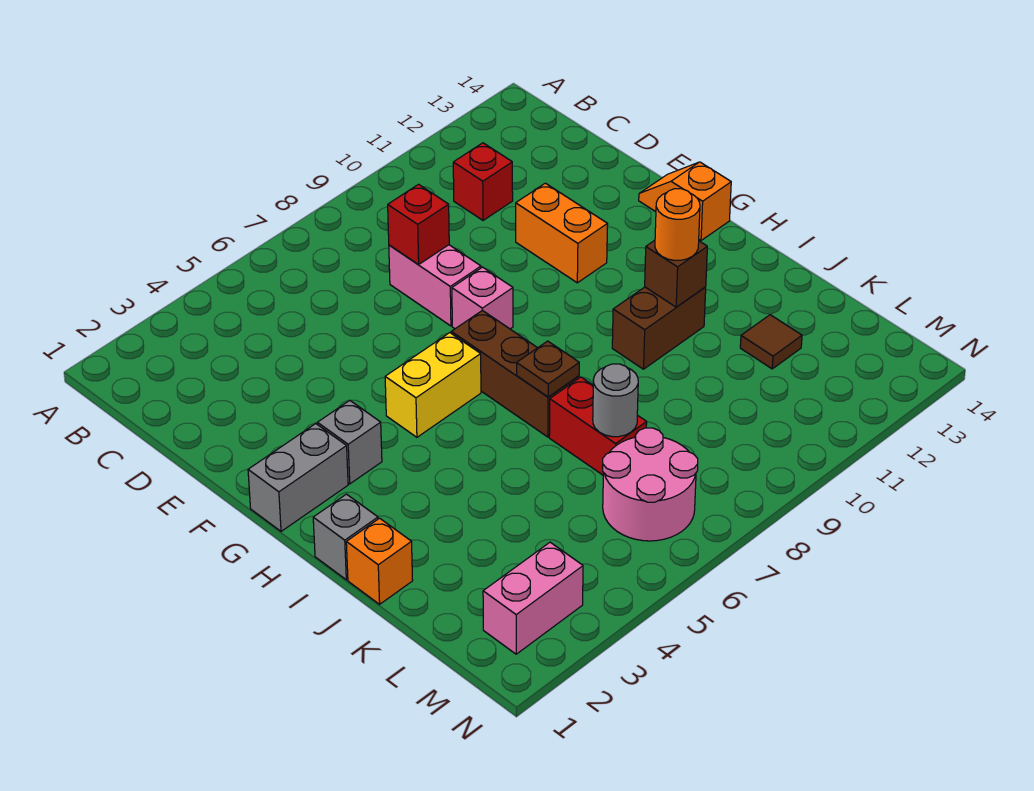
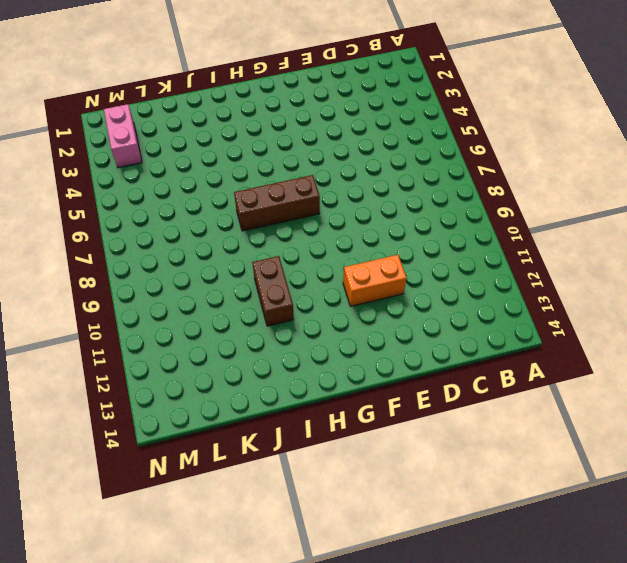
none -> red 1x1 brick [453,143,513,220]
none -> pink 1x2 brick [389,245,481,326]
none -> pink 1x1 brick [452,267,513,329]

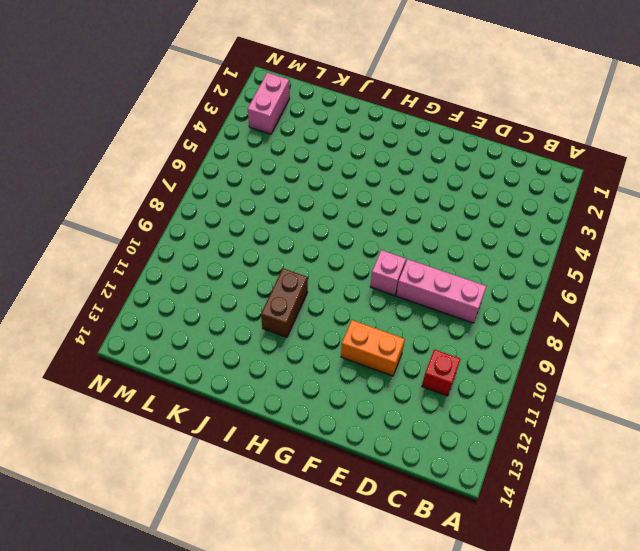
pink 1x3 brick [396,259,486,323] -> pink 1x2 brick [389,245,481,326]
none -> orange 1x2 slope [639,162,731,240]
none -> grey 1x2 brick [248,424,348,531]
none -> grey 1x1 brick [317,400,382,484]

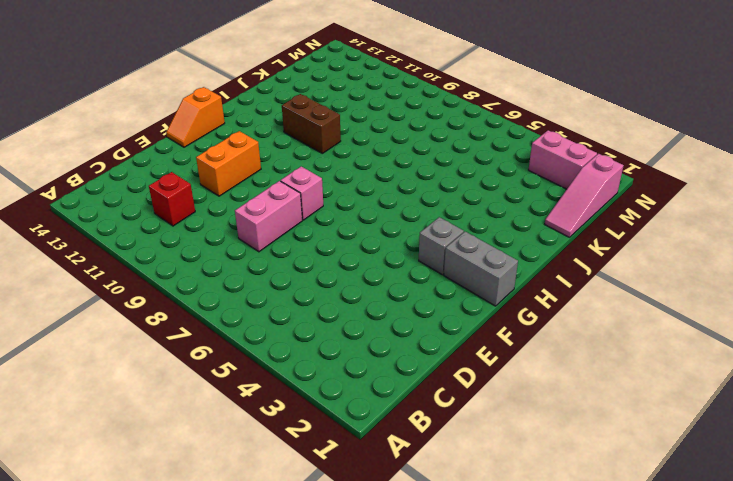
pink 1x3 slope [545,154,624,237] -> none
none -> yellow 1x2 brick [385,333,481,437]
none -> brown 1x3 brick [451,310,579,437]
none -> grey 1x1 brick [313,494,378,580]

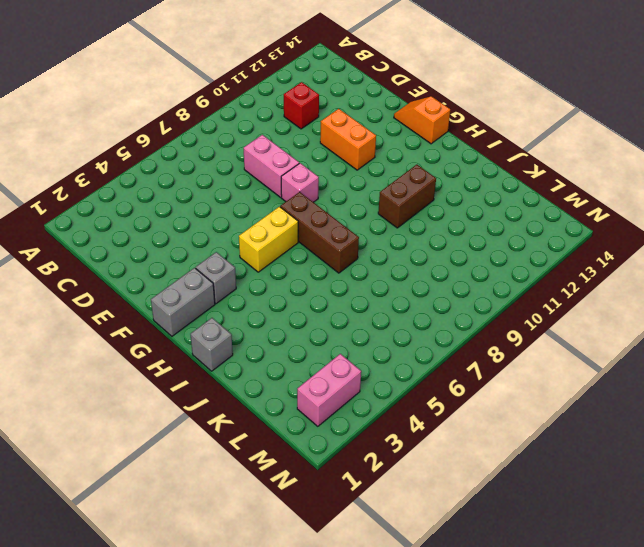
none -> orange 1x1 brick [346,518,413,604]
none -> red 1x2 brick [549,377,647,475]
none -> brown 1x1 tile [740,315,802,369]

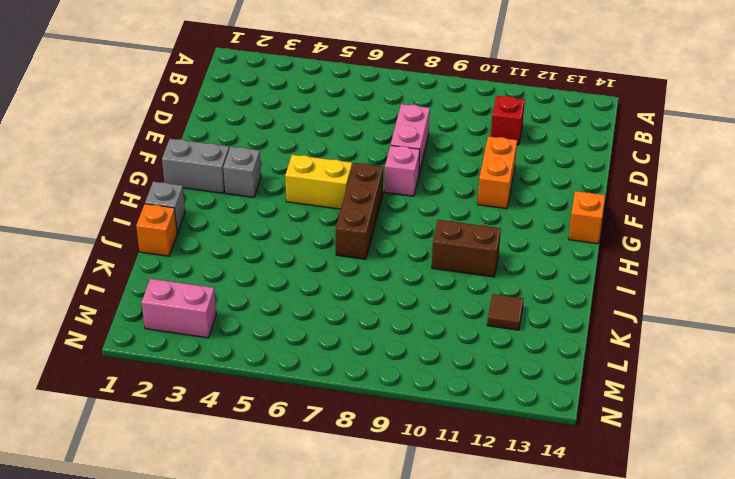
none -> red 1x2 brick [549,377,647,475]
none -> pink 2x2 round brick [603,428,698,541]
none -> red 1x1 brick [388,184,449,264]

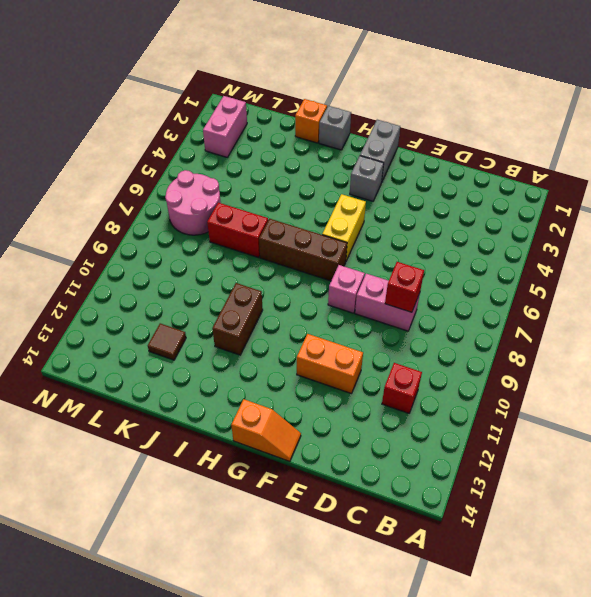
none -> brown 1x1 plate [517,341,579,397]
none -> brown 1x1 brick [645,240,707,307]
none -> grey 1x1 round brick [593,364,638,437]

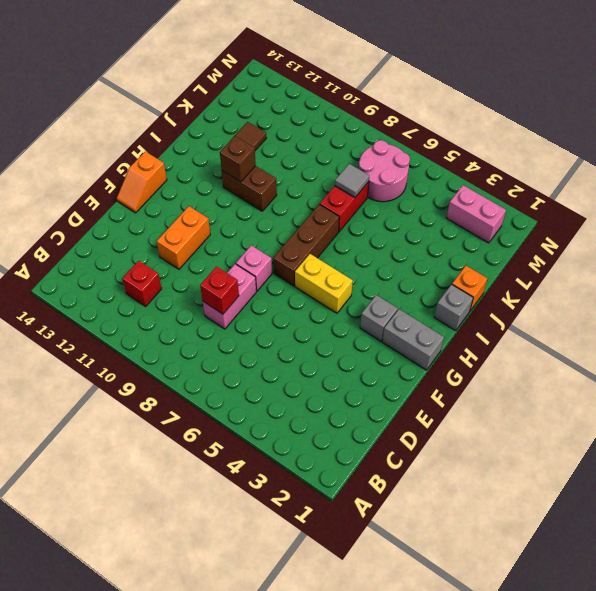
grey 1x1 tile [335,164,369,197] -> grey 1x1 round brick [593,364,638,437]
none -> brown 1x1 plate [517,341,579,397]
none -> orange 1x1 round brick [655,189,700,260]

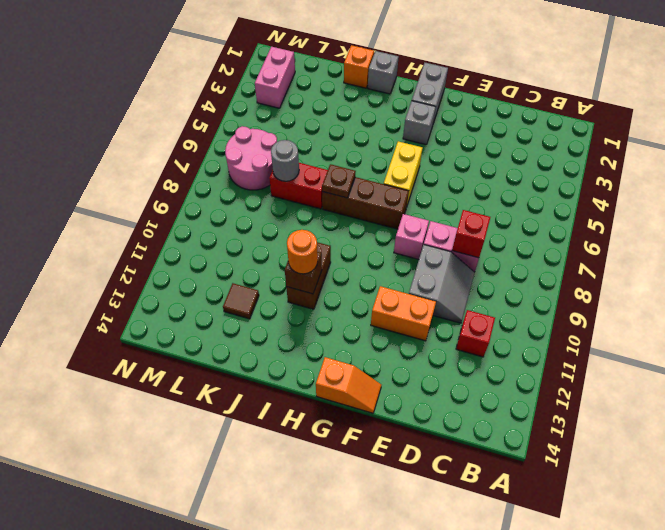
grey 2x2 slope [409,245,475,323] -> none

